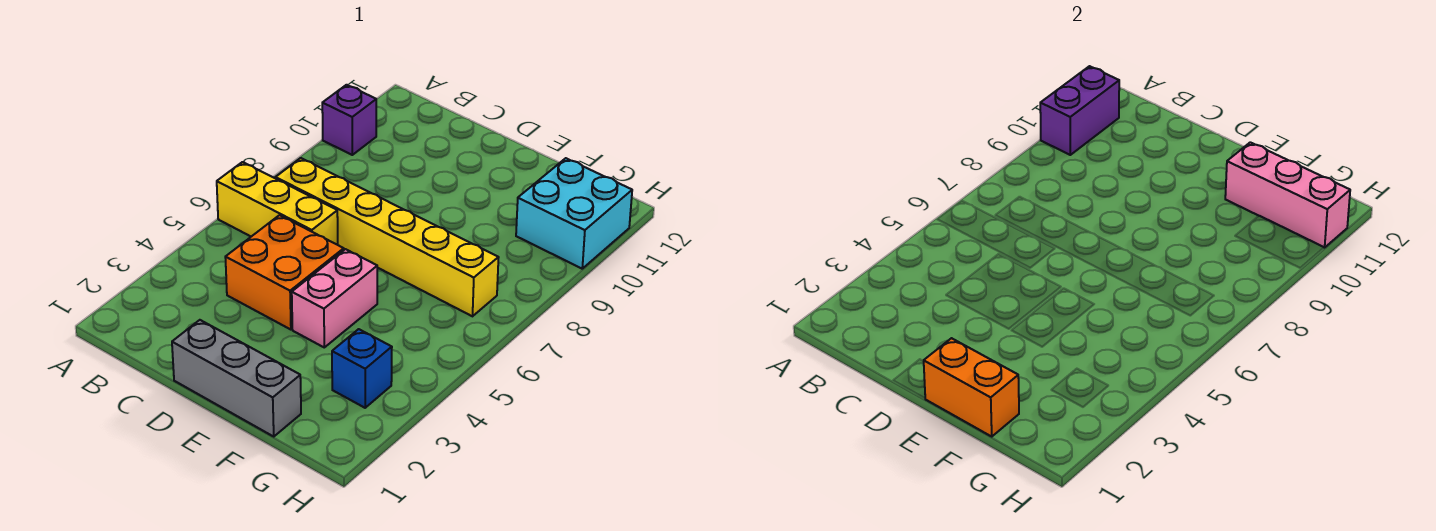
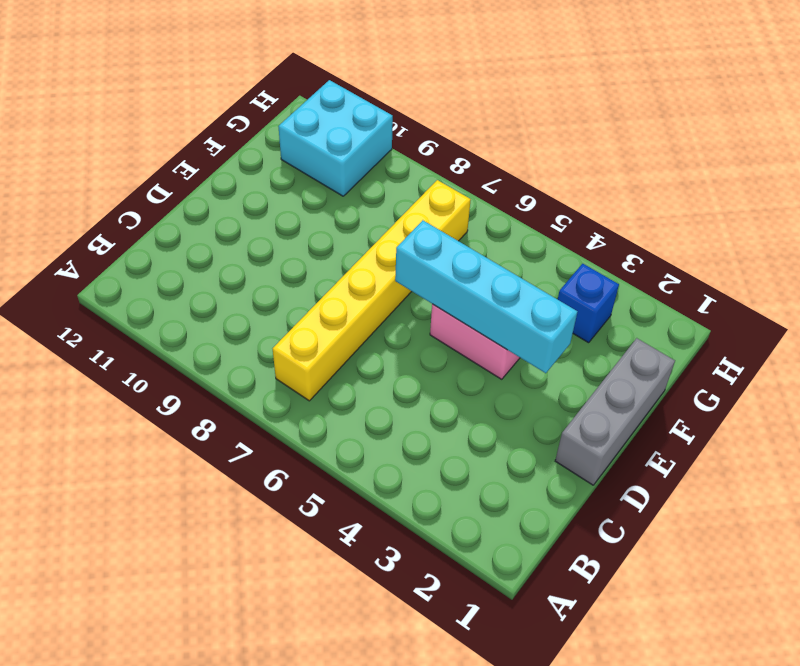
cyan 1x4 brick [395,220,578,373] -> none
none -> yellow 1x3 brick [217,162,338,245]
none -> purple 1x1 brick [322,85,376,155]

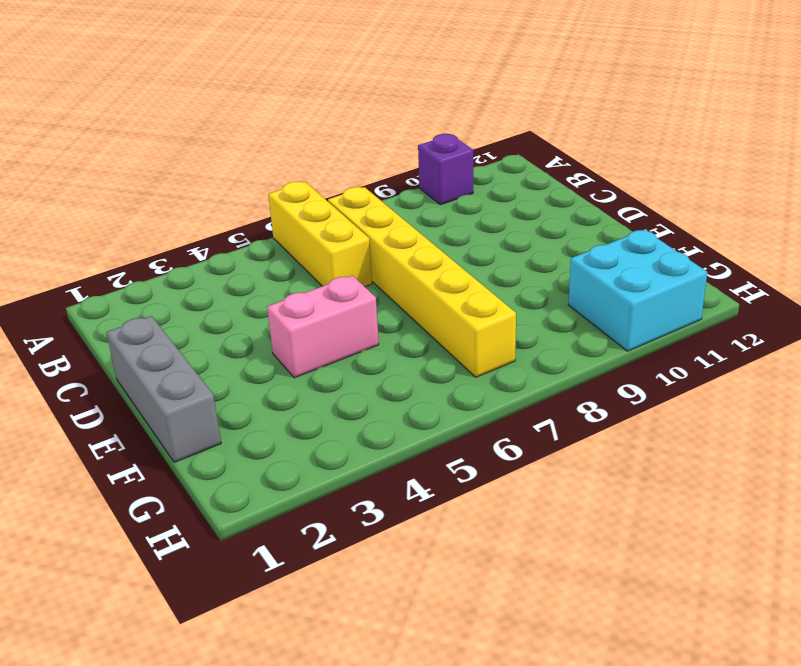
none -> orange 2x2 brick [225,215,344,330]
none -> blue 1x1 brick [332,329,392,408]

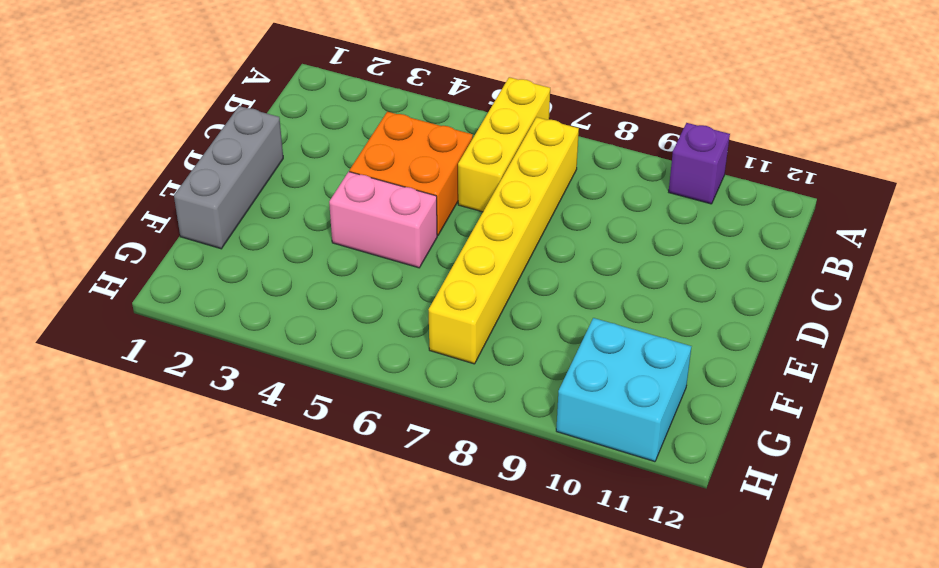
none -> blue 1x1 brick [332,329,392,408]
none -> purple 1x2 brick [1040,66,1119,155]

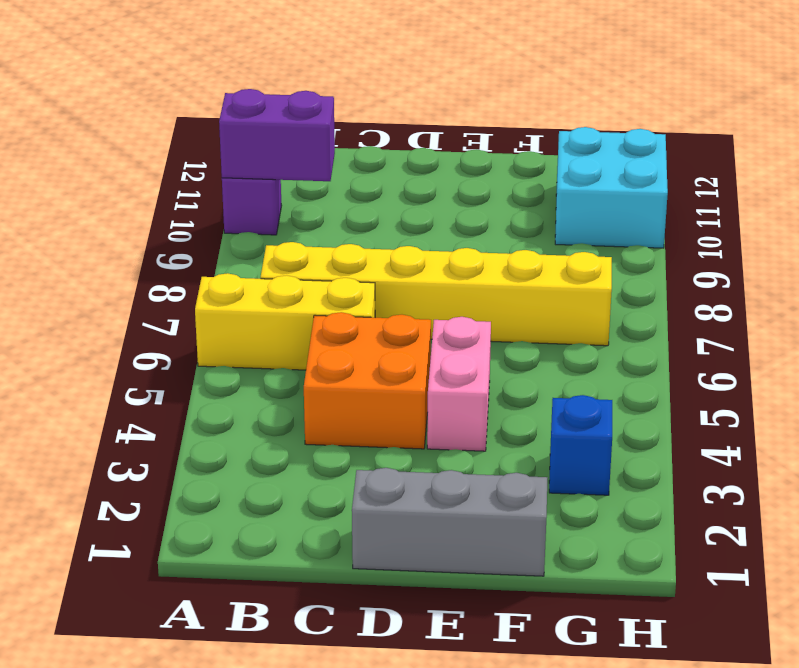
purple 1x2 brick [219,89,335,181] -> purple 1x2 brick turned to [1040,66,1119,155]
none -> orange 1x2 brick [924,338,1019,436]
none -> pink 1x3 brick [1225,142,1350,248]

